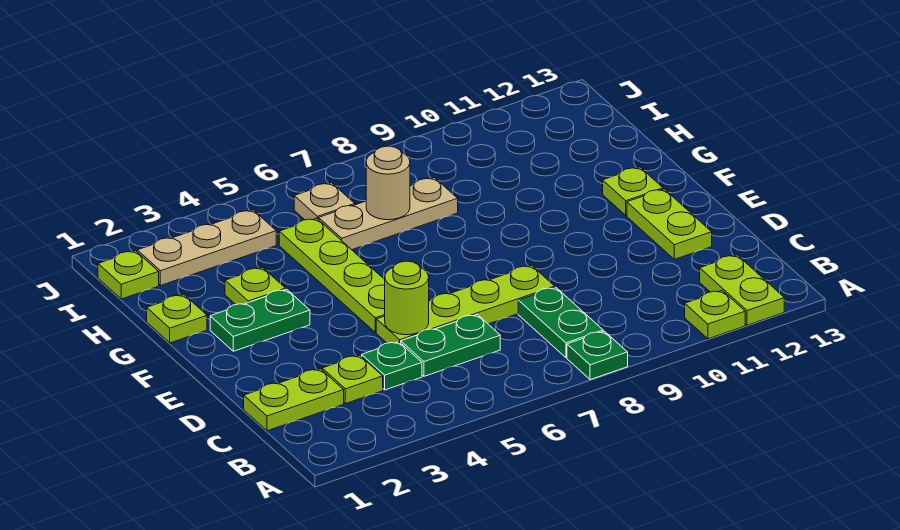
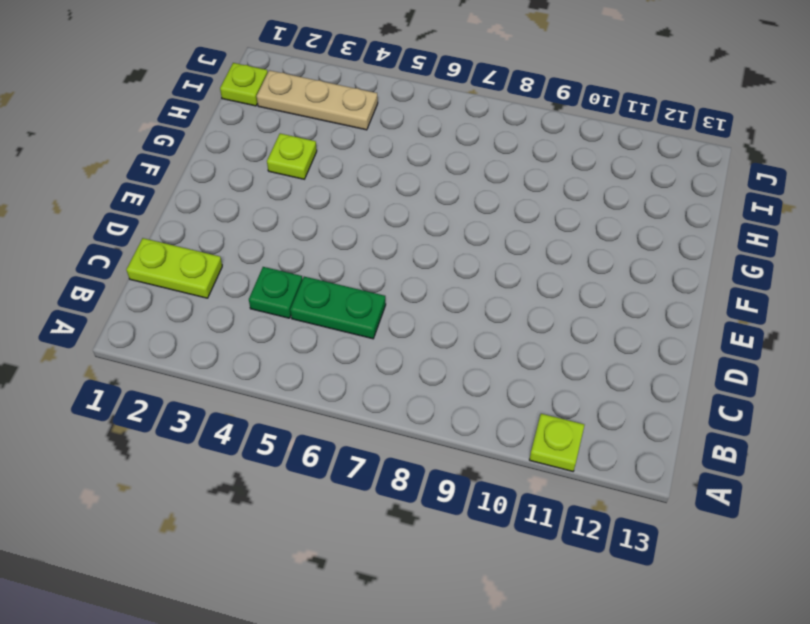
none -> green 1x1 plate [567,331,628,380]
none -> lime 1x2 plate [700,255,784,325]
none -> green 1x2 plate [518,287,603,358]

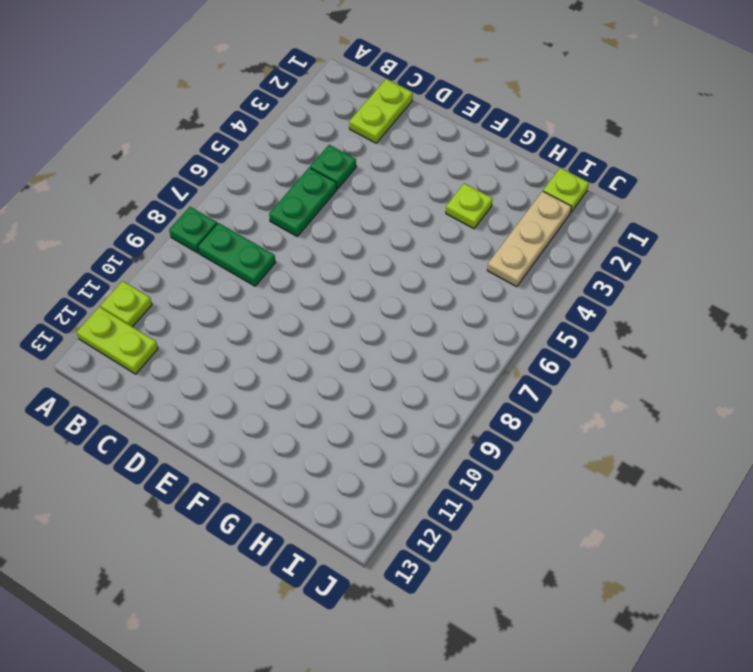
none -> lime 1x1 plate [322,355,383,404]
none -> lime 1x4 plate [376,265,555,343]
none -> lime 1x2 plate [627,189,712,259]

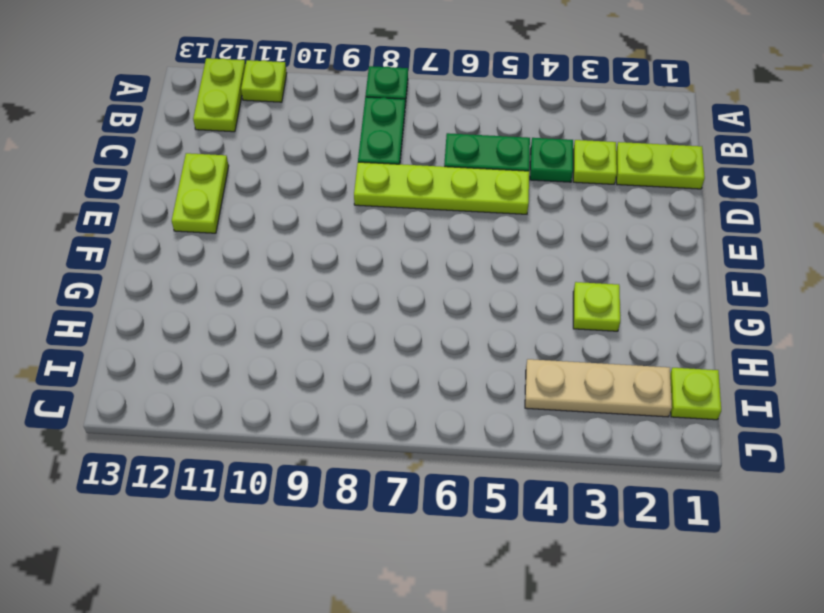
none -> lime 1x4 plate [279,218,385,333]
none -> green 1x2 plate [210,289,310,351]
none -> lime 1x1 plate [603,167,663,215]

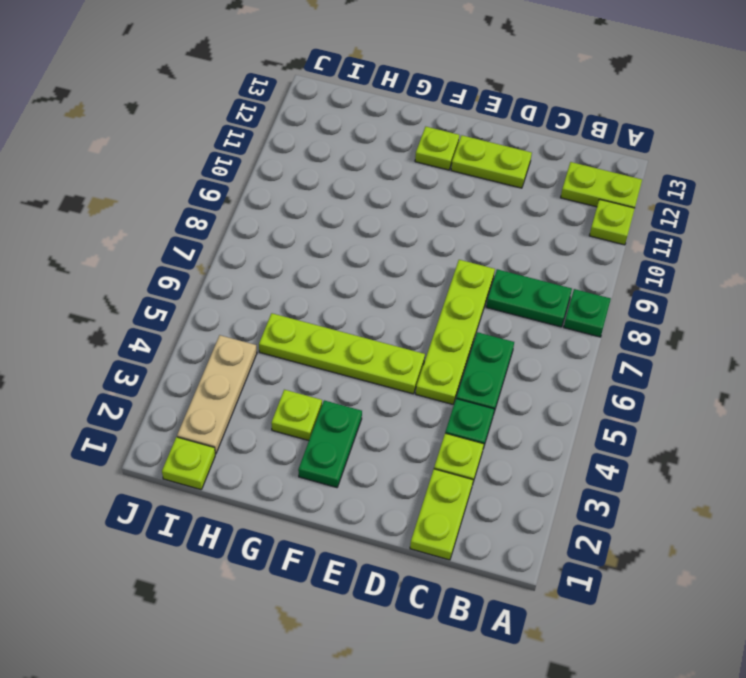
none -> lime 1x1 plate [147,295,207,343]
none -> tan 1x3 plate [319,178,458,250]
none -> tan 1x1 plate [294,183,355,220]

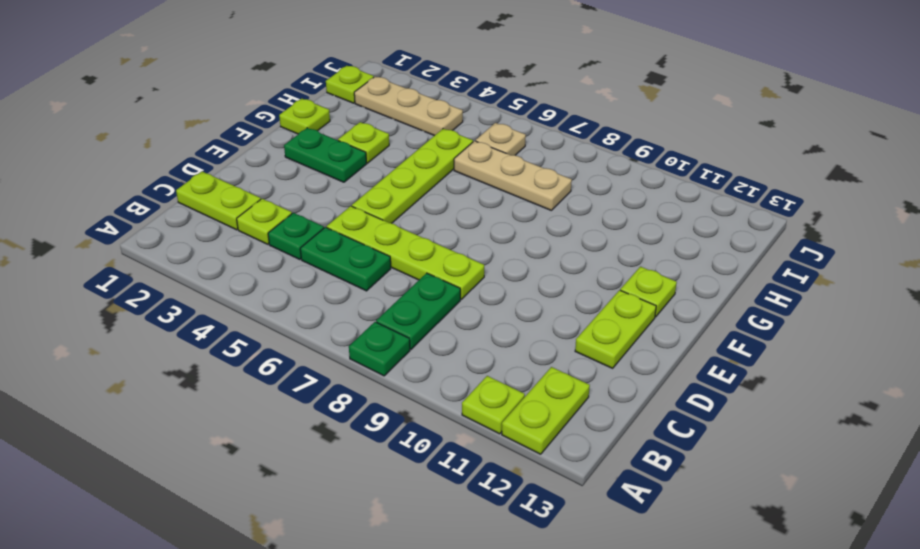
none -> lime 1x1 round brick [385,261,429,335]
none -> tan 1x1 round brick [366,146,410,220]

